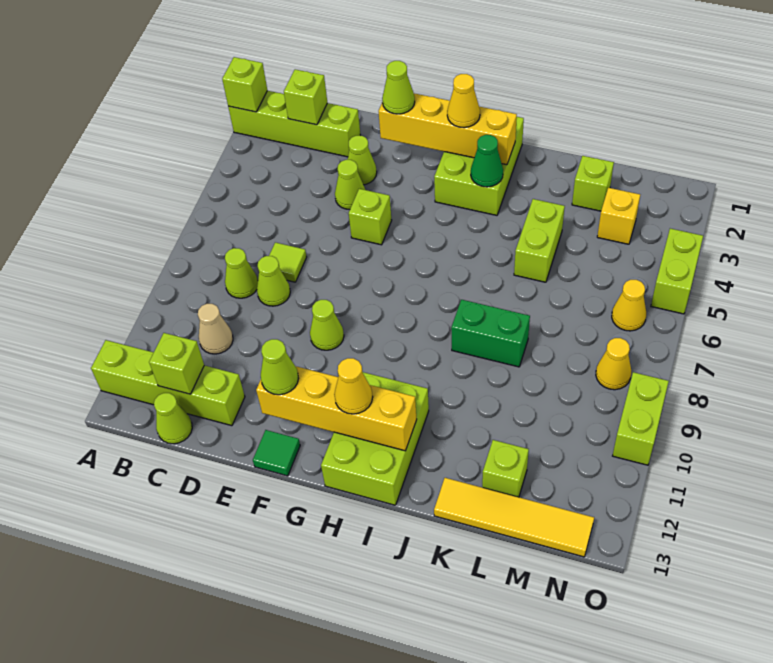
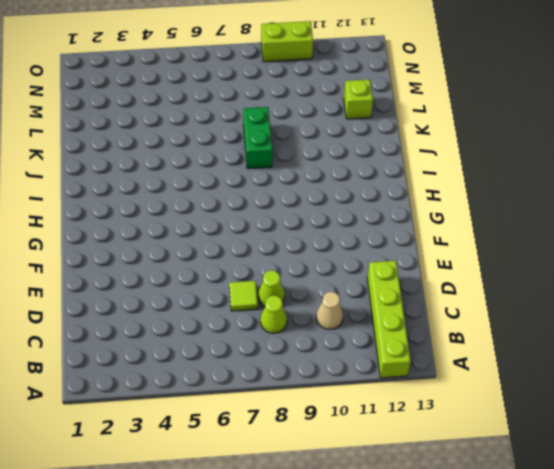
none -> lime 1x4 brick [228,91,361,157]
none -> lime 1x1 cone [154,393,192,444]
none -> lime 1x1 cone [347,136,377,185]
none -> lime 1x1 cone [335,160,365,209]

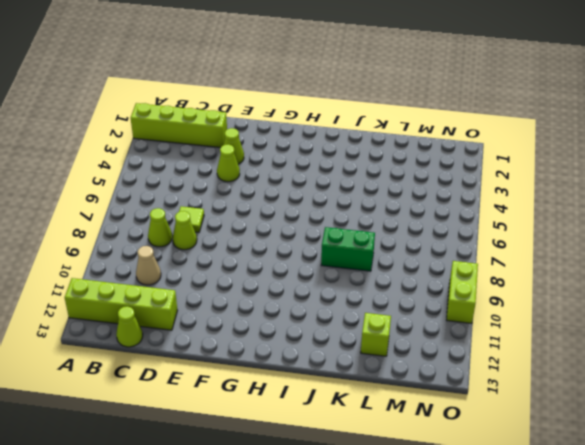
none -> lime 1x1 brick [349,189,392,245]
none -> lime 1x1 cone [310,300,344,350]
none -> green 1x1 tile [253,430,300,476]
none -> lime 2x3 brick [434,117,524,215]

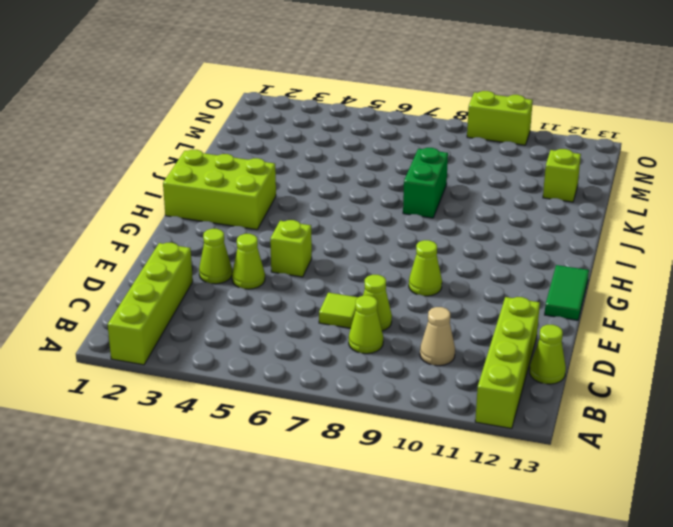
green 1x2 tile [545,265,589,320] -> green 1x1 tile [253,430,300,476]
none -> lime 2x3 brick [321,372,429,505]
none -> lime 1x2 brick [514,199,565,282]
none -> yellow 1x4 tile [434,478,594,557]
none -> lime 1x1 brick [572,156,614,211]

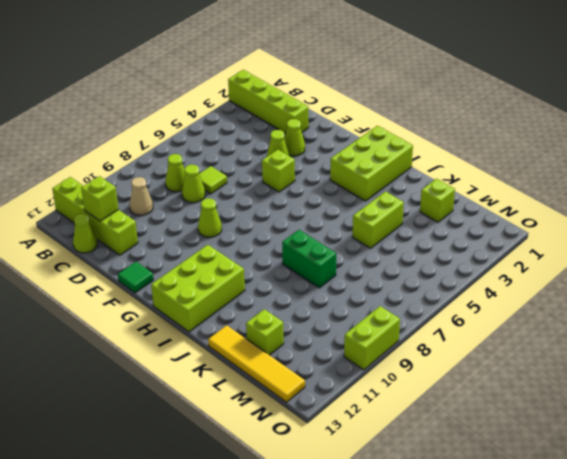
none -> yellow 1x1 brick [597,188,640,244]
none -> yellow 1x1 cone [612,280,646,331]
none -> yellow 1x1 cone [596,338,631,390]
none -> lime 1x2 brick [651,229,703,314]

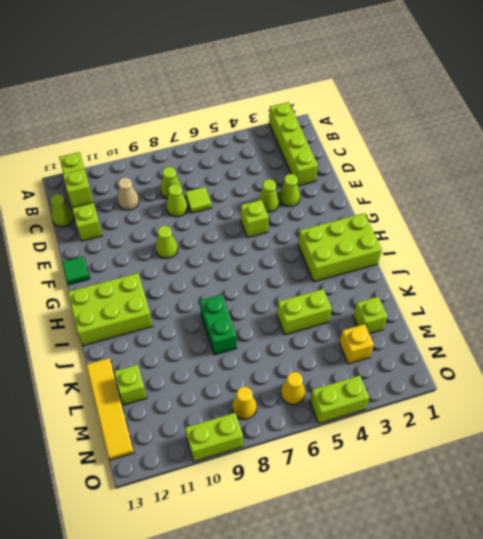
none -> lime 1x1 brick [222,57,267,112]
none -> lime 1x1 brick [284,69,327,125]
none -> yellow 1x4 brick [379,93,517,165]
none -> yellow 1x4 brick [256,366,417,451]

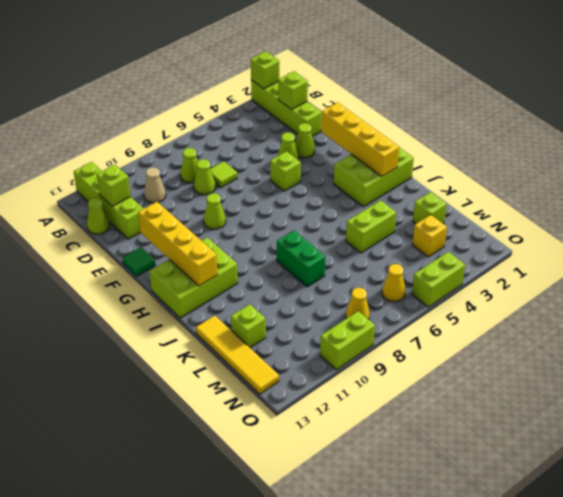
none -> green 1x1 cone [471,135,503,187]
none -> lime 1x1 cone [382,61,415,114]
none -> lime 1x1 cone [261,339,299,395]
none -> yellow 1x1 cone [447,74,480,128]

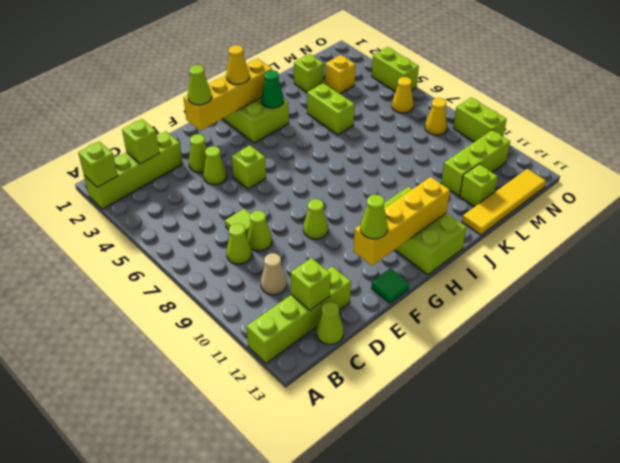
lime 1x3 brick [441,130,510,196] -> none
none -> green 1x2 brick [451,300,530,367]
none -> yellow 1x1 cone [334,358,373,414]

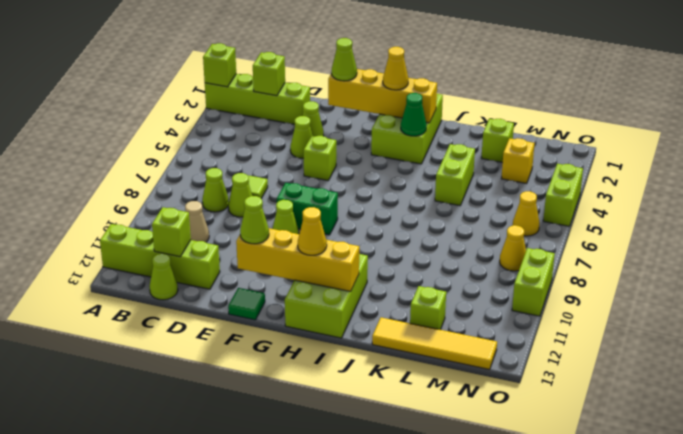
green 1x2 brick [277,183,338,235] -> green 1x2 brick moved to [451,300,530,367]

